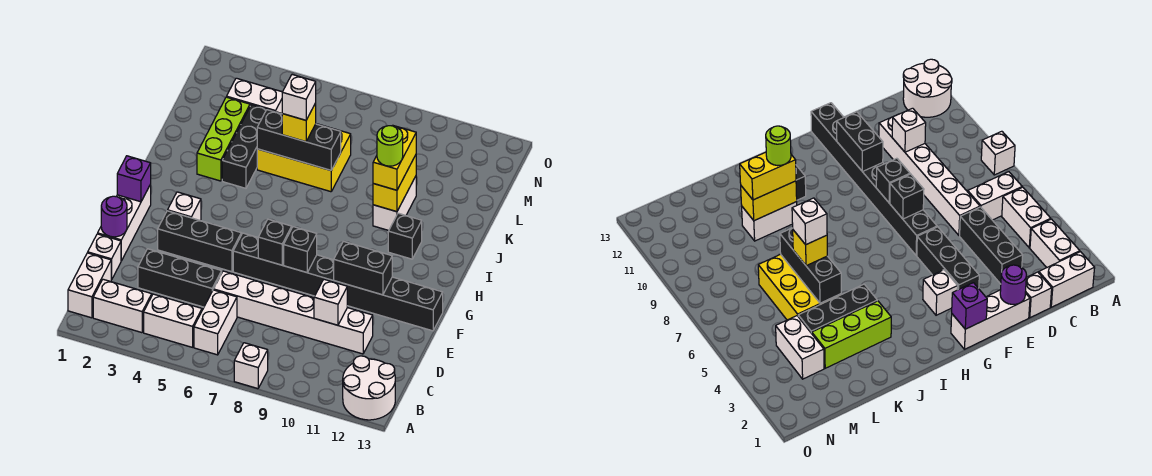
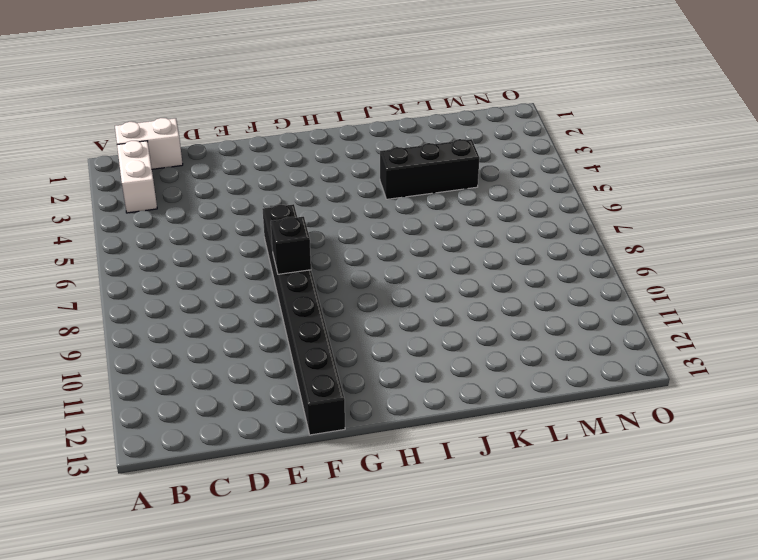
none -> white 1x1 brick [234,343,268,389]
none -> white 2x2 round brick [343,356,395,420]
none -> white 1x2 brick [144,294,202,347]
none -> white 1x2 brick [194,290,237,355]

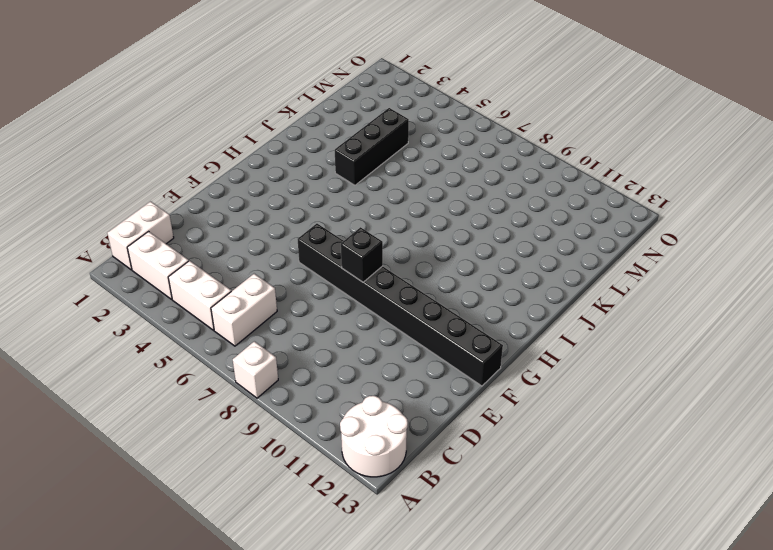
none -> white 1x1 brick [88,234,121,280]
none -> black 1x3 brick [138,249,222,307]
none -> white 1x6 brick [214,271,373,354]
none -> white 1x3 brick [98,184,151,261]

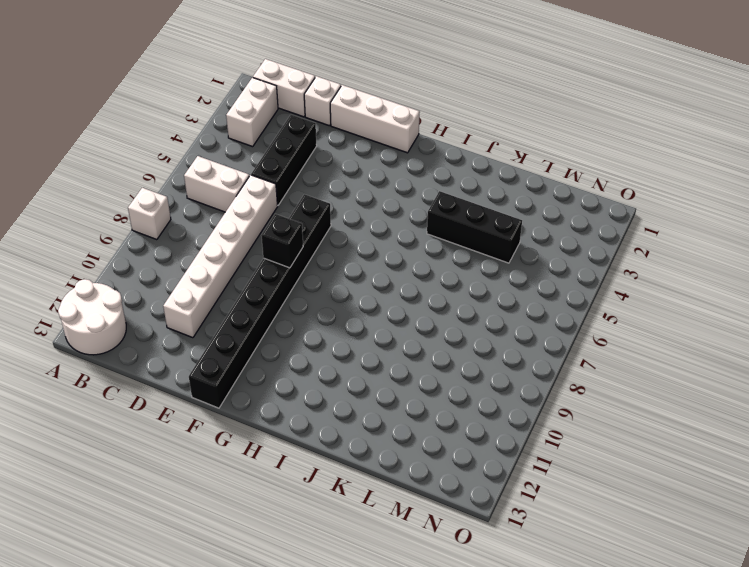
none -> white 1x2 brick [144,294,202,347]
none -> black 1x3 brick [158,211,241,272]
none -> white 1x1 brick [168,192,201,221]
none -> black 1x1 brick [388,213,422,259]

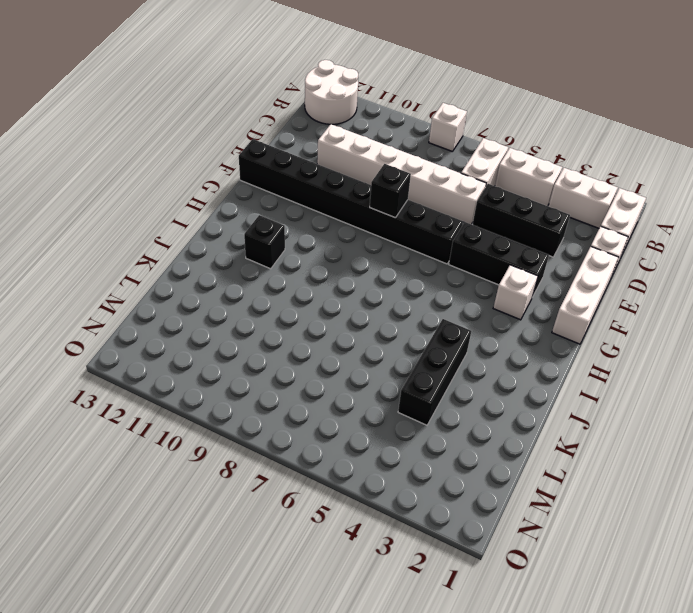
none -> lime 1x3 brick [197,97,250,181]
none -> white 1x2 brick [373,176,416,230]
none -> yellow 2x3 brick [257,112,351,192]
none -> white 1x2 brick [227,78,282,113]

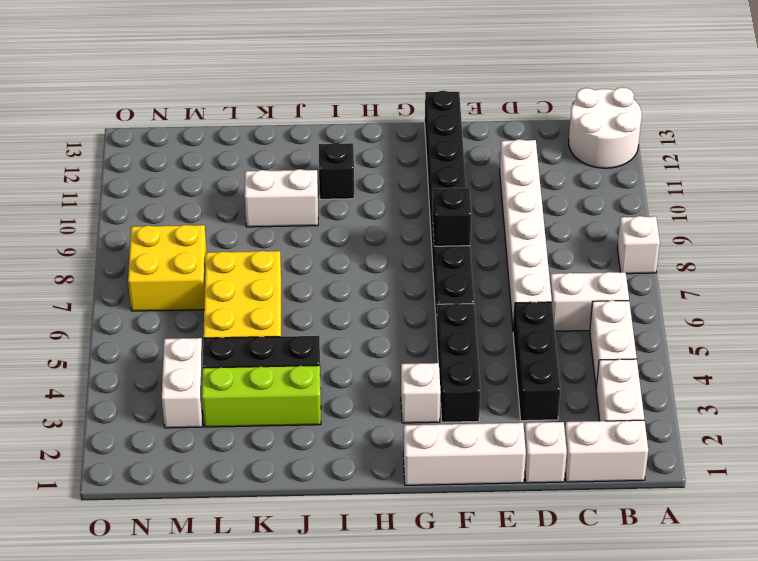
yellow 2x2 brick [128,225,207,311] -> none
none -> white 1x1 brick [314,279,347,325]
none -> purple 1x1 round brick [101,196,127,237]
none -> black 1x1 brick [258,219,292,265]
none -> black 1x2 brick [334,241,392,295]

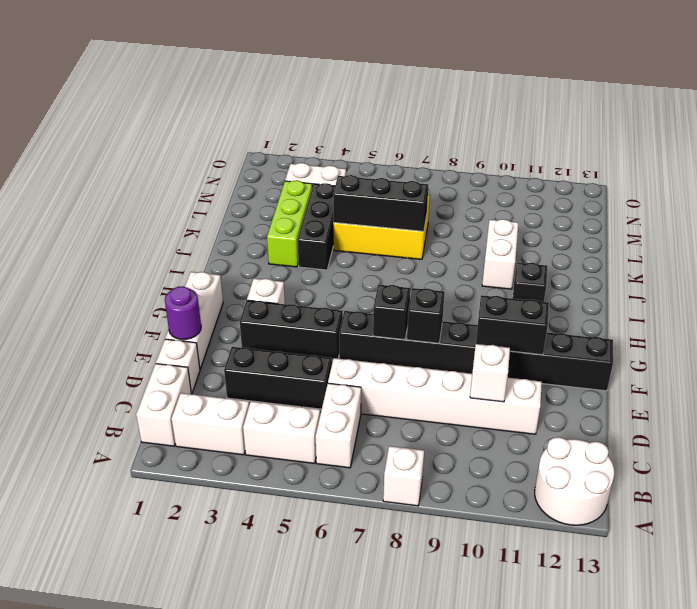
none -> purple 1x1 brick [117,156,151,202]
none -> yellow 1x2 brick [373,155,416,212]
none -> yellow 1x2 brick [373,125,416,190]
none -> yellow 1x1 brick [282,103,316,142]

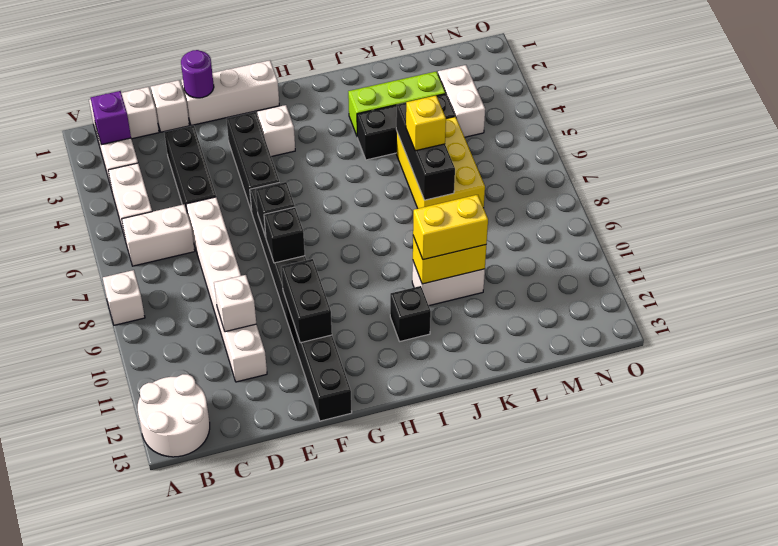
purple 1x1 brick [91,91,131,145] -> purple 1x1 brick moved to [117,156,151,202]
none -> lime 1x1 round brick [377,126,403,166]
none -> white 1x1 brick [282,75,316,120]

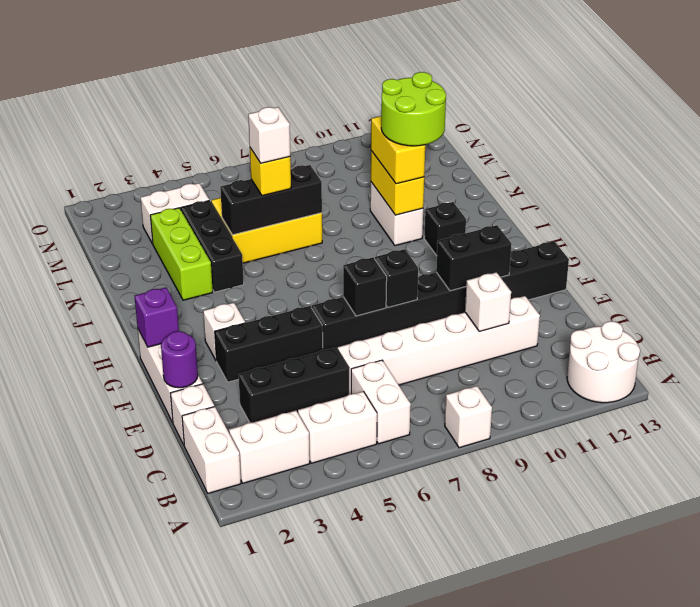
lime 2x2 round brick [381,72,446,146] -> lime 1x1 round brick [377,126,403,166]

